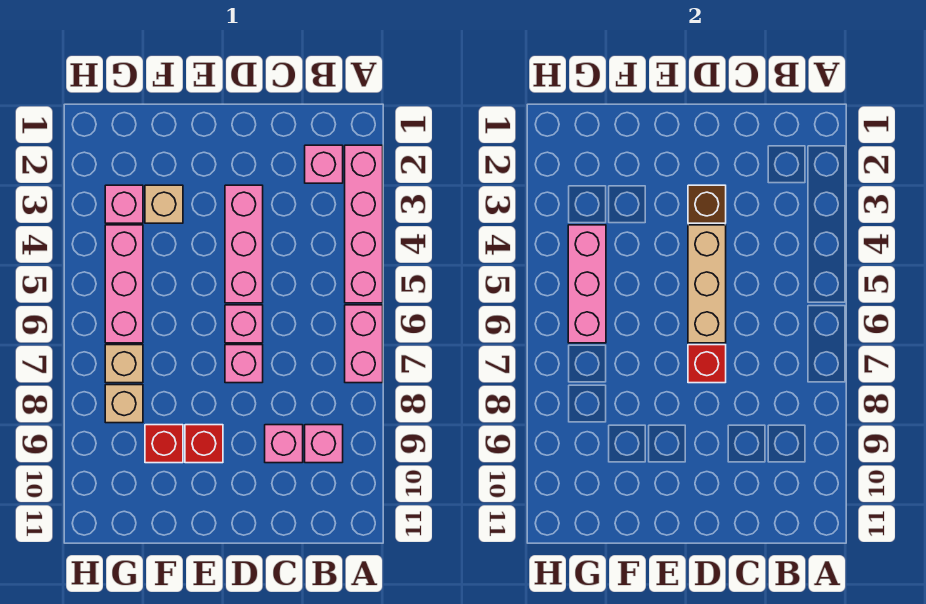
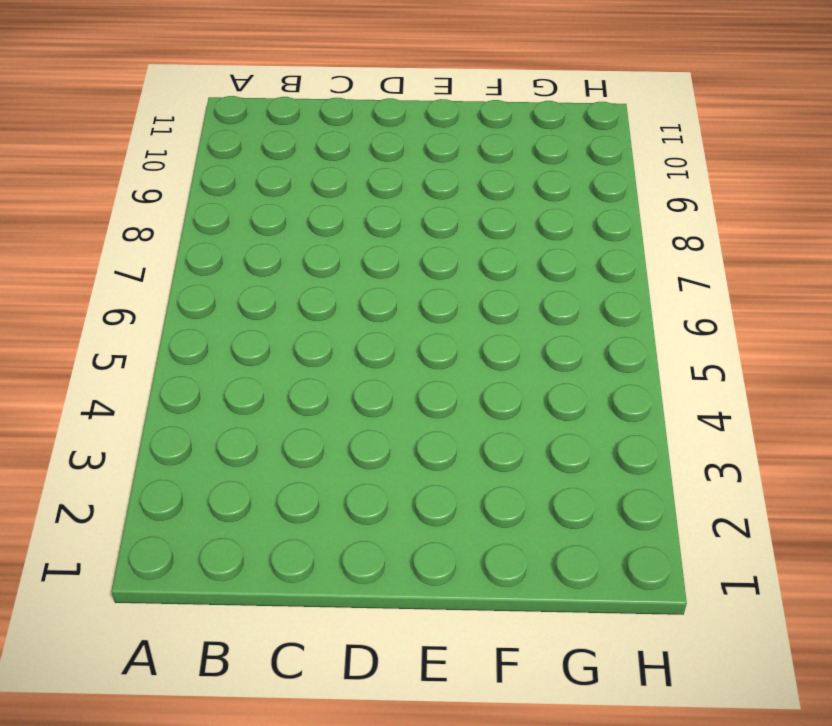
none -> pink 1x4 brick [345,145,383,303]
none -> pink 1x2 brick [345,305,383,383]
none -> pink 1x1 brick [305,145,343,183]

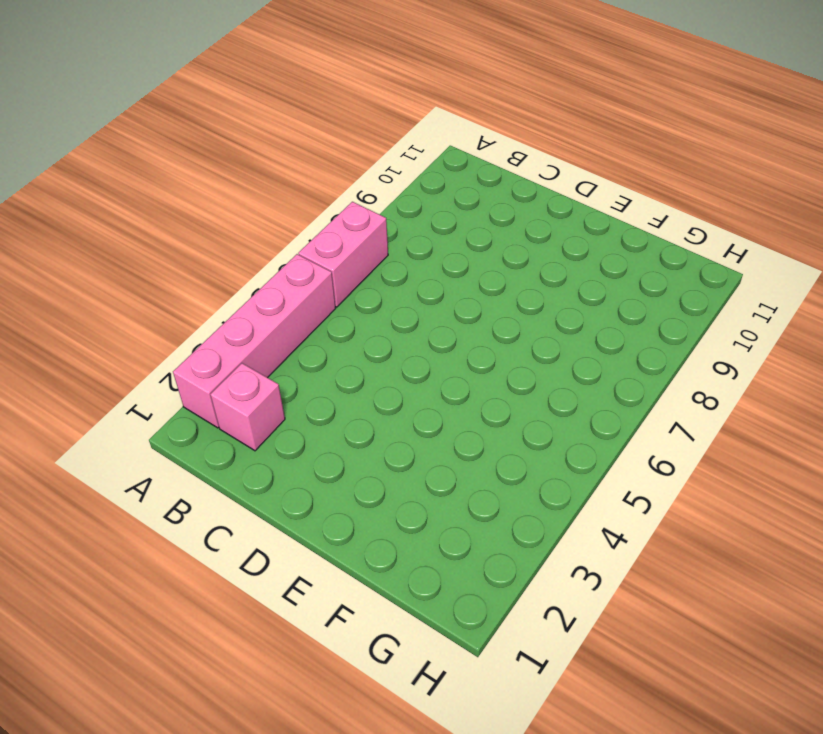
none -> pink 1x1 brick [305,425,343,463]
none -> pink 1x1 brick [265,425,303,463]
none -> pink 1x3 brick [225,185,263,303]

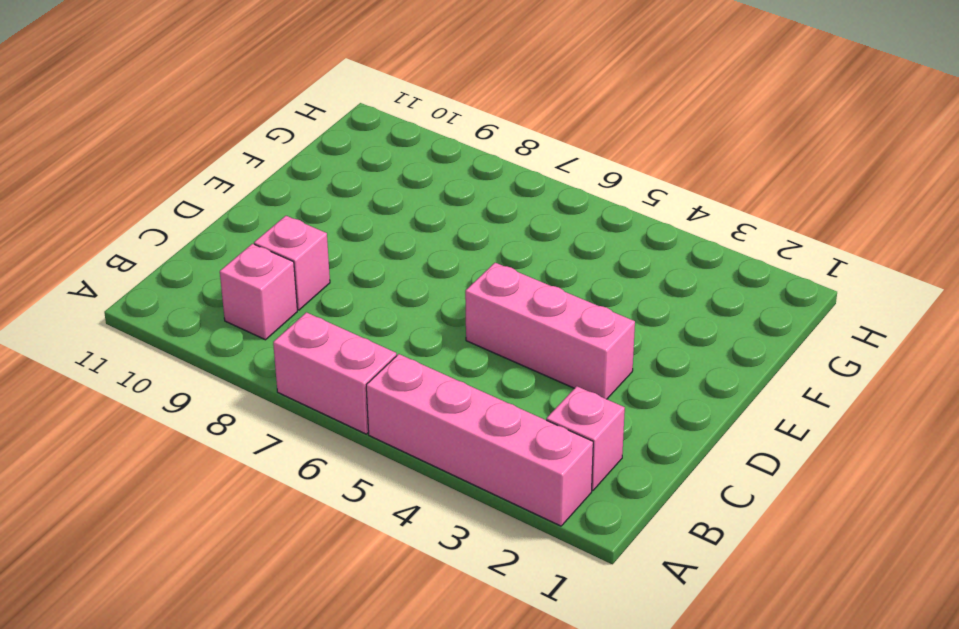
none -> pink 1x1 brick [225,305,263,343]
none -> pink 1x1 brick [225,345,263,383]
none -> red 1x1 brick [185,425,223,463]

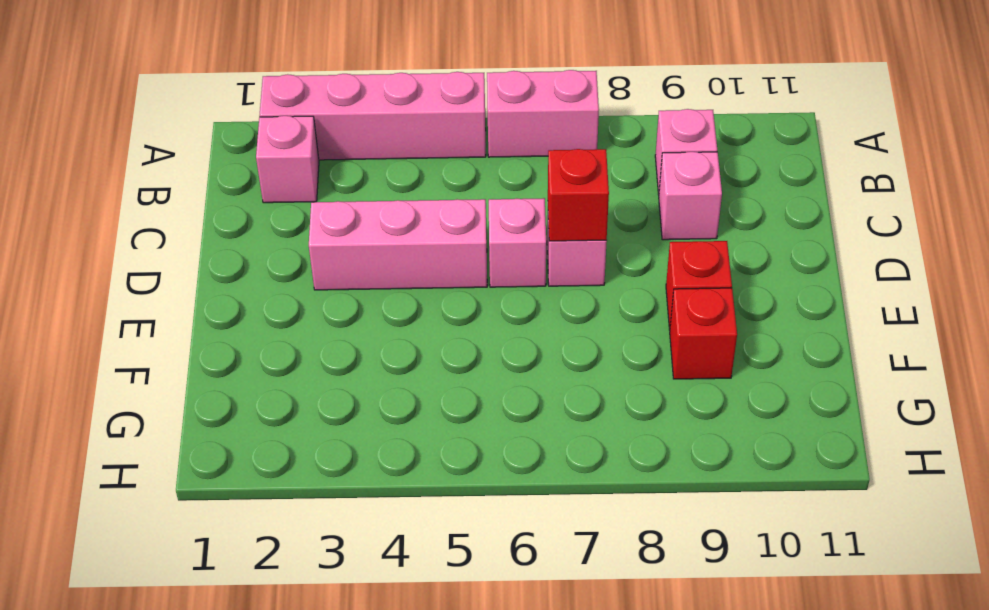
none -> tan 1x1 brick [145,185,183,223]
none -> pink 1x1 brick [105,185,143,223]
none -> pink 1x3 brick [105,225,143,343]

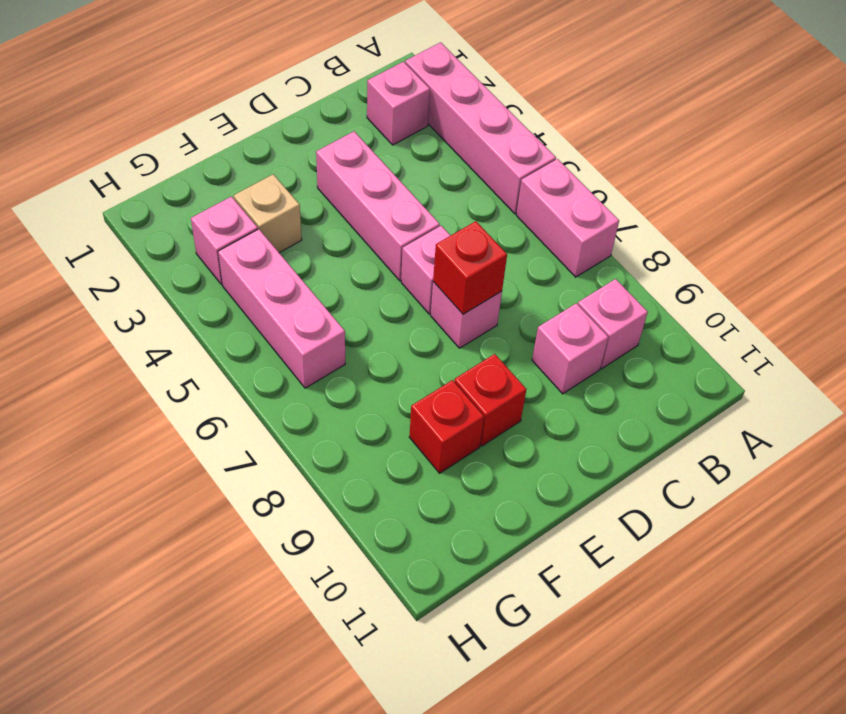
none -> tan 1x1 brick [105,345,143,383]
none -> tan 1x1 brick [105,385,143,423]
none -> brown 1x1 brick [688,185,726,223]

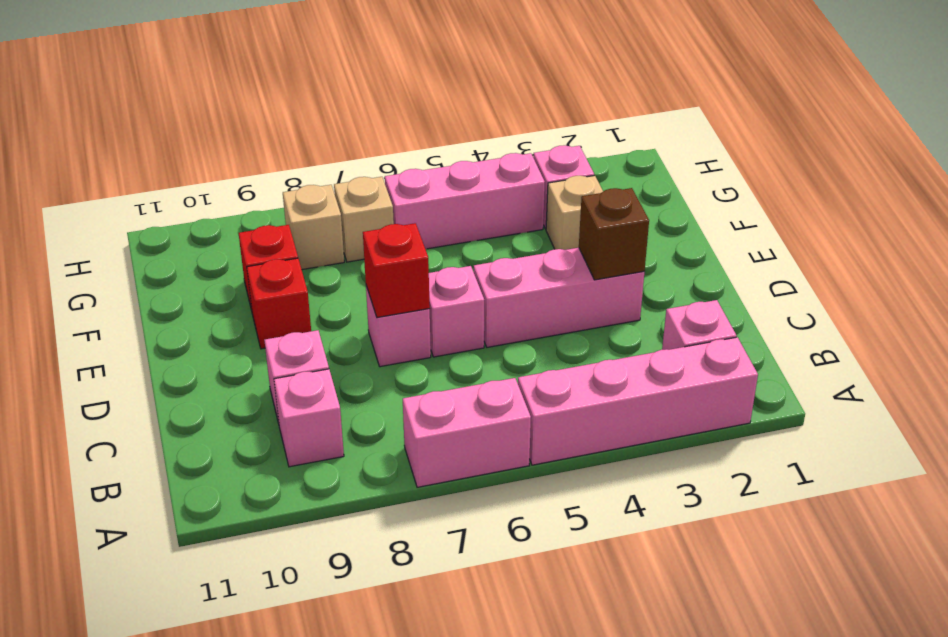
none -> tan 1x3 brick [688,225,726,343]
none -> pink 1x3 brick [568,225,606,343]

